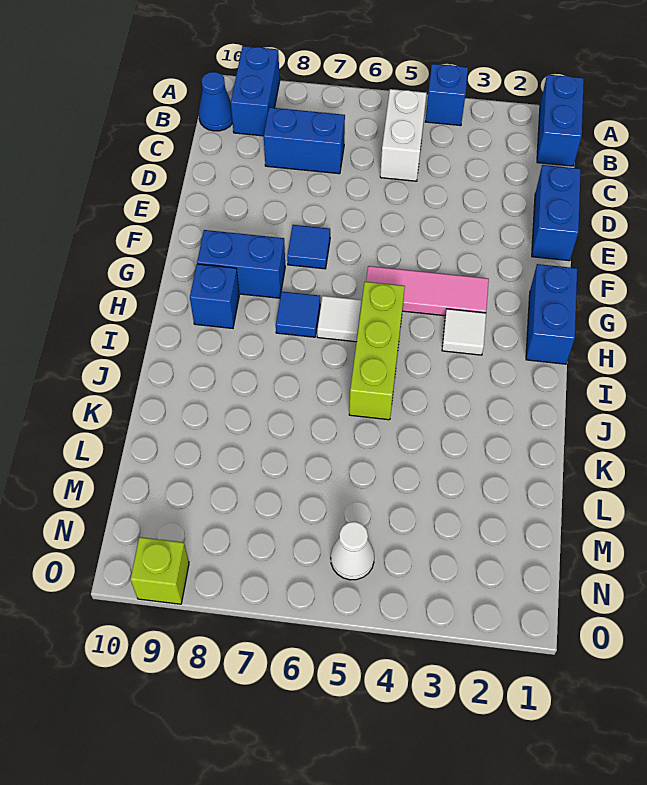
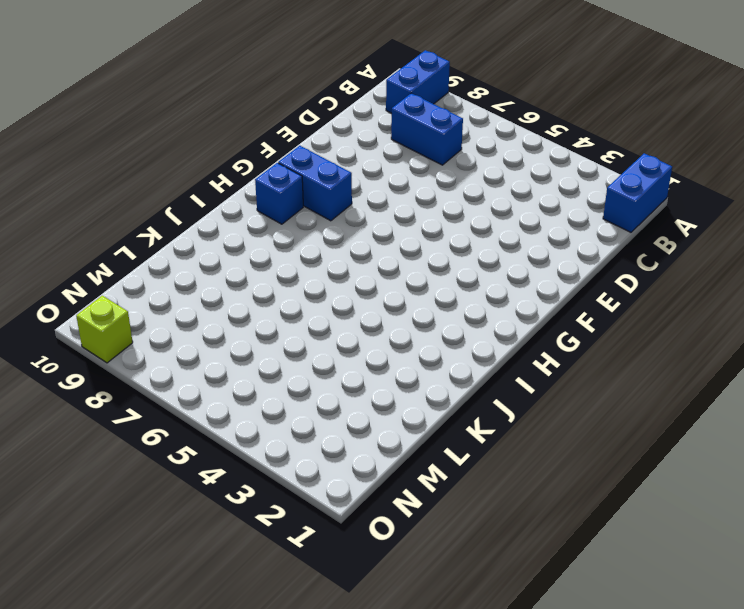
none -> blue 1x1 brick [425,64,468,126]
none -> white 1x2 brick [380,89,427,181]
none -> blue 1x1 cone [199,72,233,131]

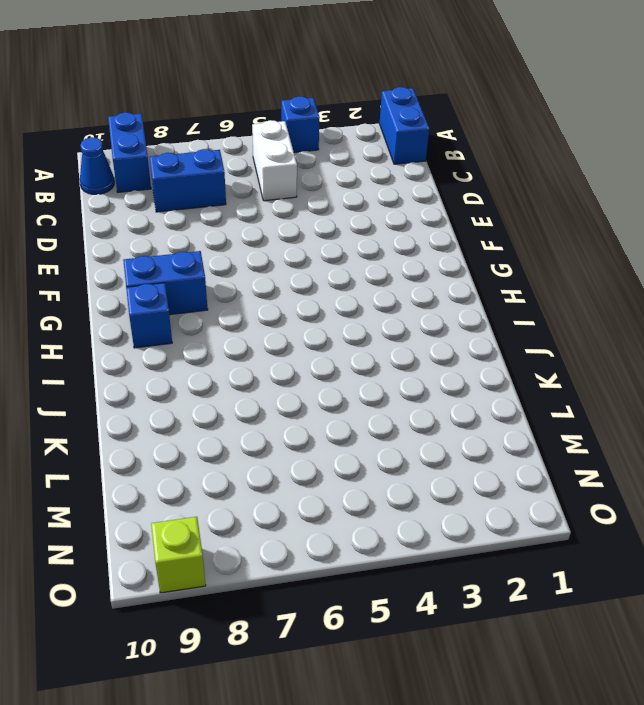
none -> blue 1x2 brick [532,165,581,261]
none -> blue 1x1 tile [287,225,330,269]
none -> blue 1x2 brick [526,264,577,364]

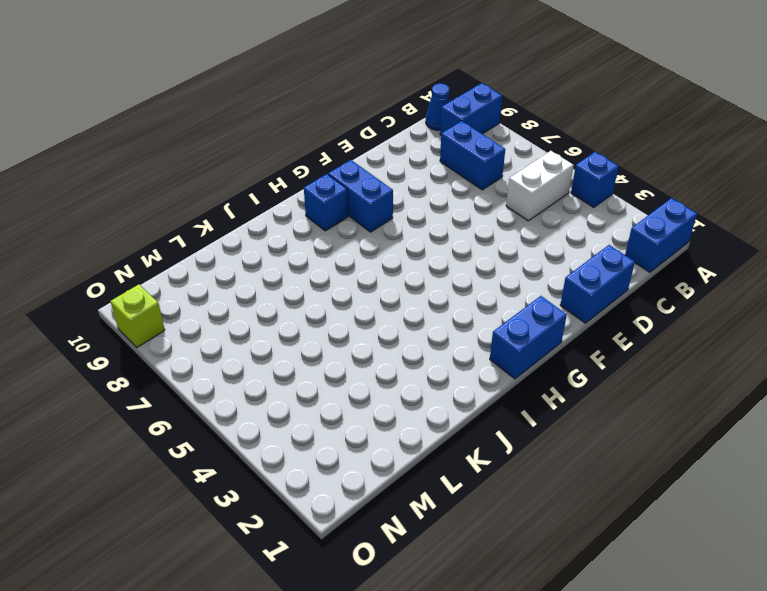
none -> blue 1x1 tile [287,225,330,269]
none -> pink 1x3 tile [366,266,489,316]
none -> white 1x1 tile [442,309,486,355]

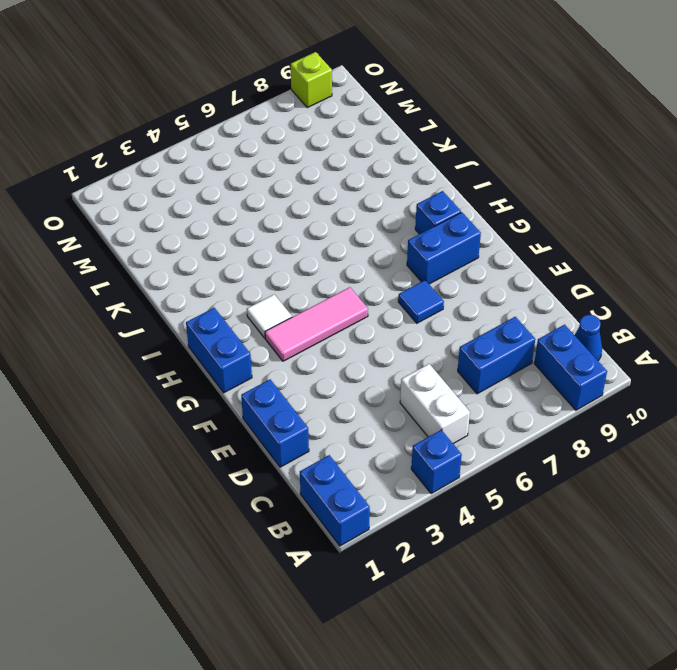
none -> lime 1x3 brick [349,282,405,420]
none -> white 1x1 tile [317,296,362,342]
none -> blue 1x1 tile [276,291,320,337]

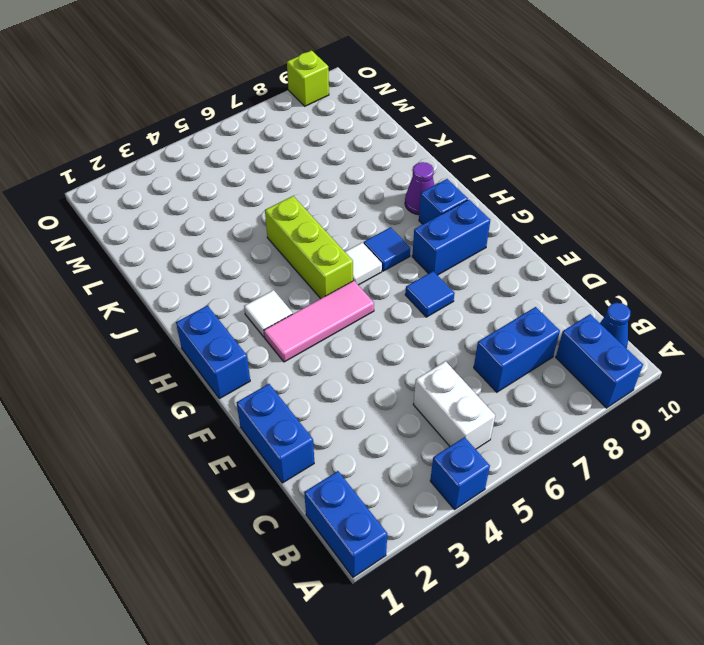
purple 1x1 cone [405,162,434,215] -> none
none -> white 1x1 cone [331,522,374,580]

